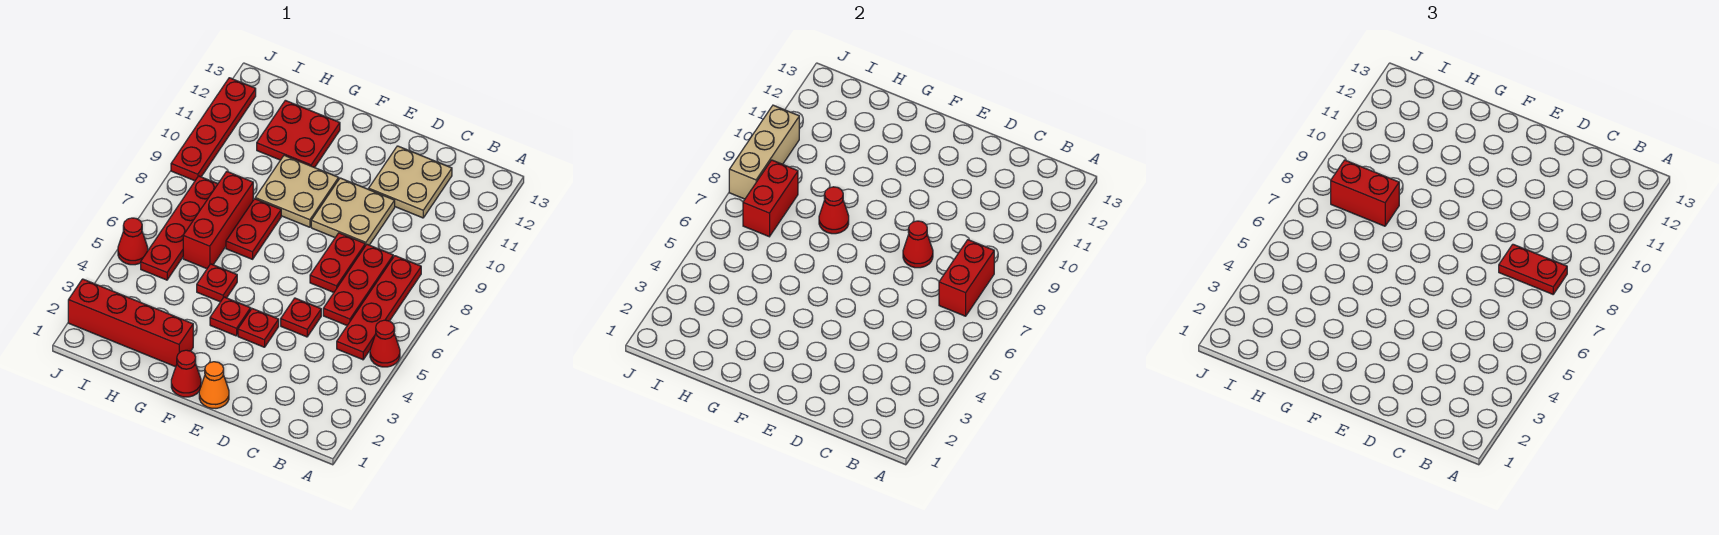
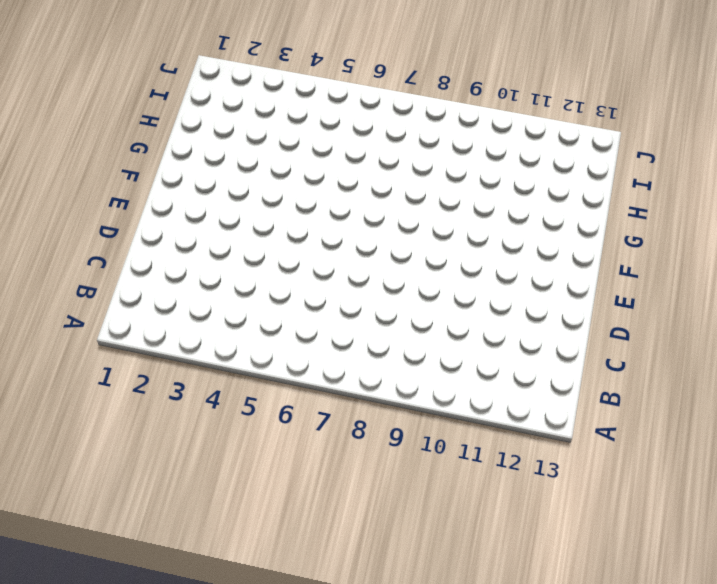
none -> red 1x1 cone [370,320,400,367]
none -> red 1x4 plate [337,256,421,360]
none -> red 1x3 plate [323,244,393,325]

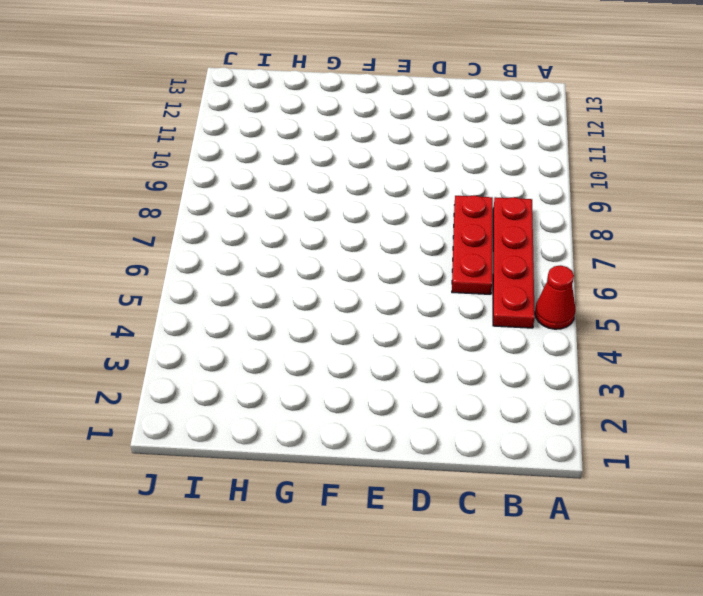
none -> tan 2x2 plate [369,146,452,218]
none -> red 1x1 plate [281,298,321,337]
none -> red 1x2 plate [310,233,365,292]

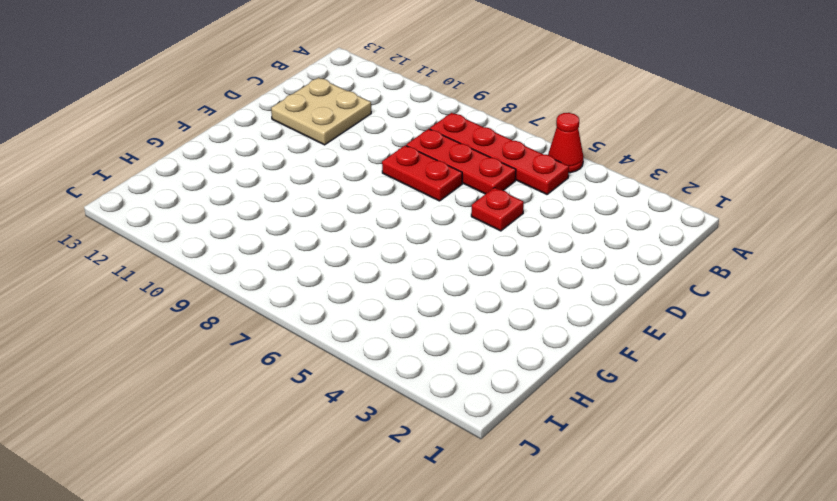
none -> tan 2x2 plate [311,178,395,246]
none -> orange 1x1 cone [199,362,229,408]
none -> red 1x1 plate [238,309,279,347]

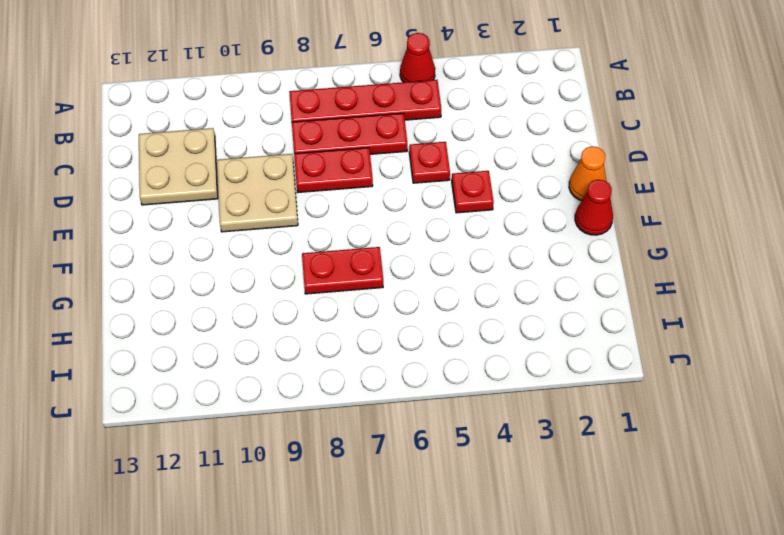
none -> red 1x1 plate [210,297,251,336]
none -> tan 2x2 plate [255,155,339,227]
none -> red 1x4 brick [68,279,193,367]

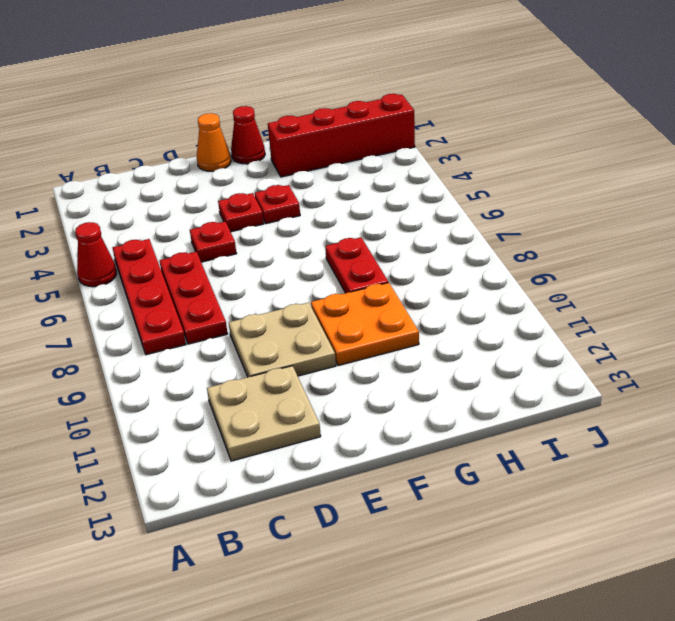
orange 2x2 plate [311,283,419,366] -> tan 2x2 plate [255,155,339,227]
none -> red 1x2 plate [310,233,365,292]
none -> red 1x1 plate [197,264,237,302]
none -> red 2x2 plate [257,100,340,168]

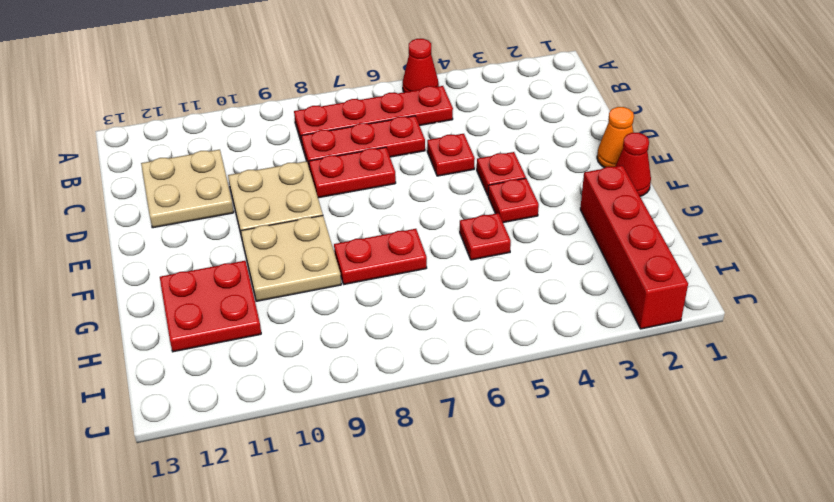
none -> red 1x3 brick [183,171,253,269]
none -> red 1x4 plate [141,176,218,280]
none -> red 1x1 cone [118,218,148,265]

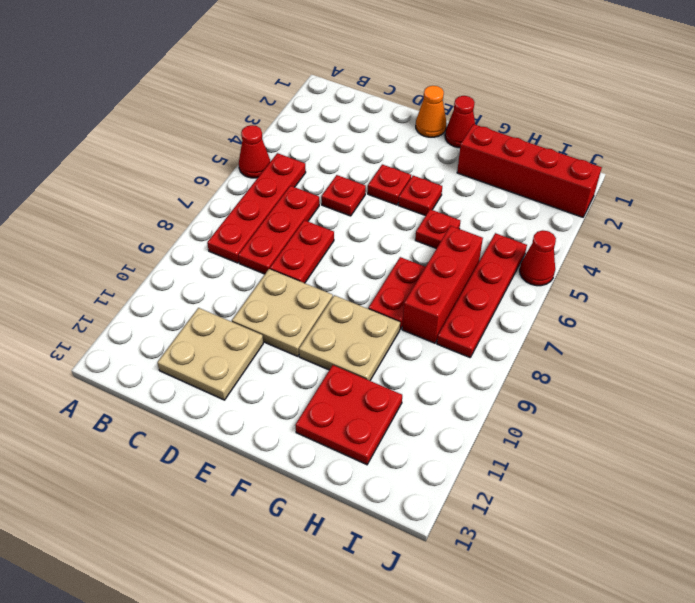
none -> red 1x4 plate [171,78,256,181]
none -> red 1x2 brick [939,240,994,316]
none -> red 1x1 cone [903,221,933,268]

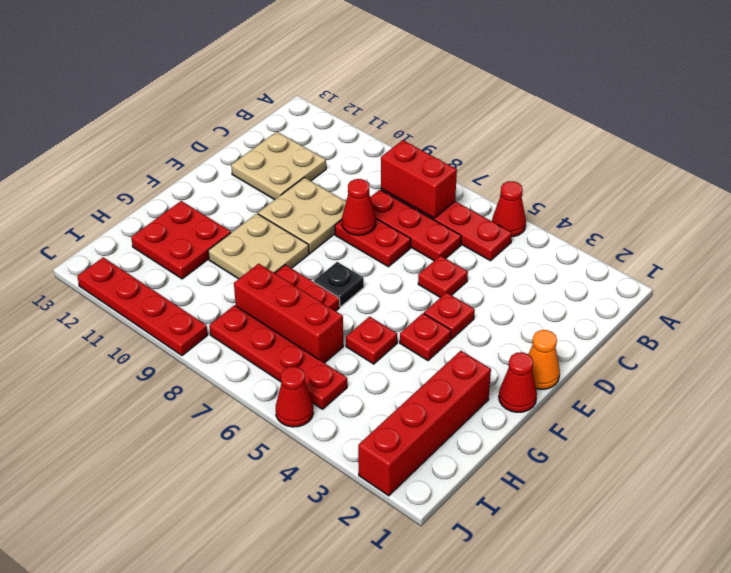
black 1x1 plate [314,262,364,307] -> none
none -> red 1x1 cone [819,187,849,234]
none -> red 1x2 brick [743,160,798,237]
none -> tan 1x3 brick [729,105,799,199]

